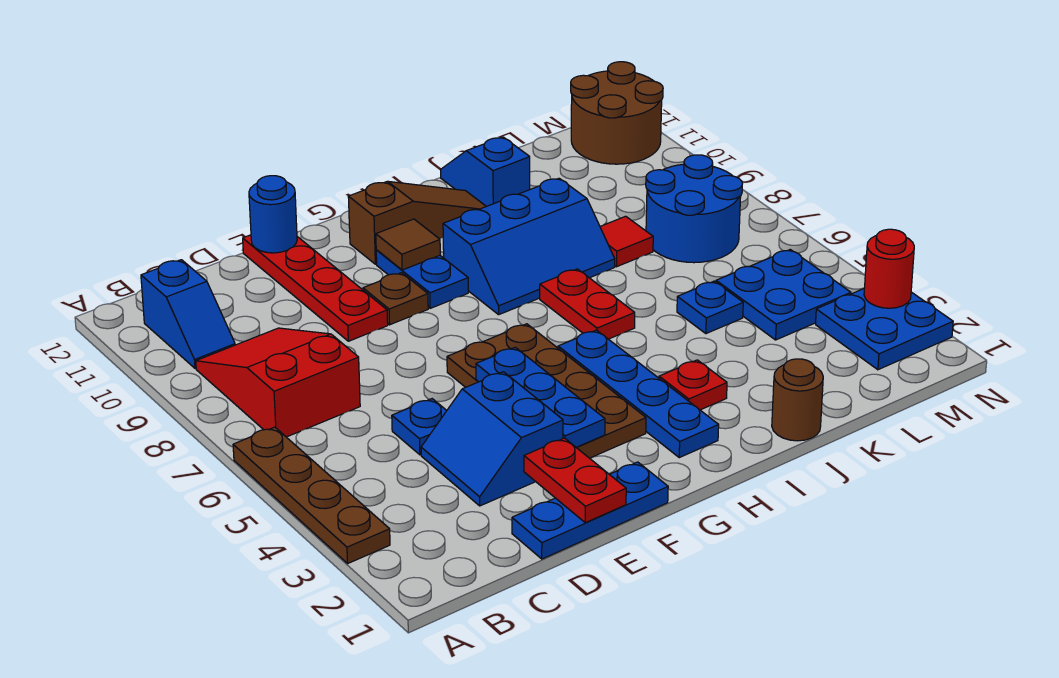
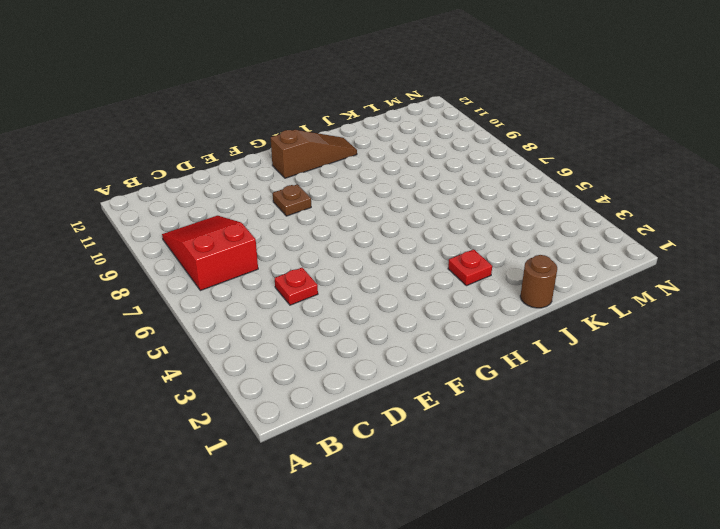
red 1x1 plate [275,268,318,305] -> blue 1x1 plate [392,399,447,455]
none -> brown 1x4 plate [233,427,390,563]
none -> blue 1x2 slope [141,260,235,368]
none -> blue 1x3 plate [512,462,668,559]

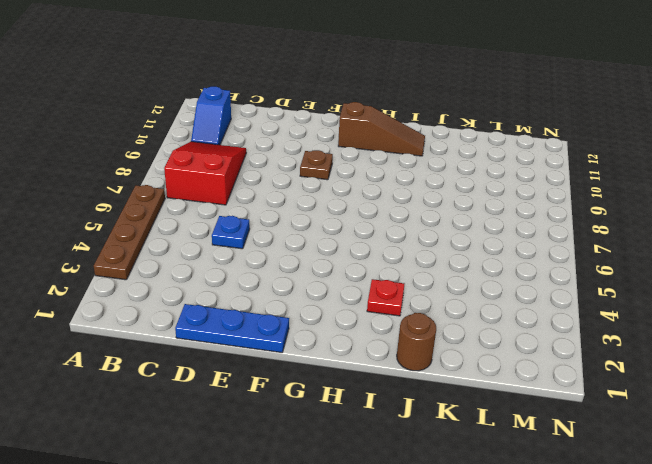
none -> blue 2x2 slope [421,372,563,506]
none -> red 1x4 plate [243,235,388,341]
none -> brown 2x4 plate [447,324,646,458]

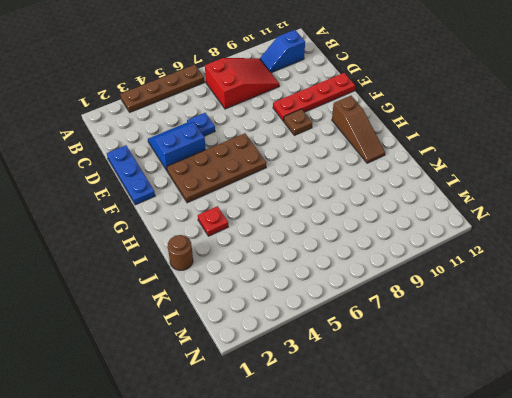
none -> blue 1x2 plate [376,250,468,308]
none -> blue 1x4 plate [558,330,719,458]
none -> blue 2x3 slope [443,178,615,315]

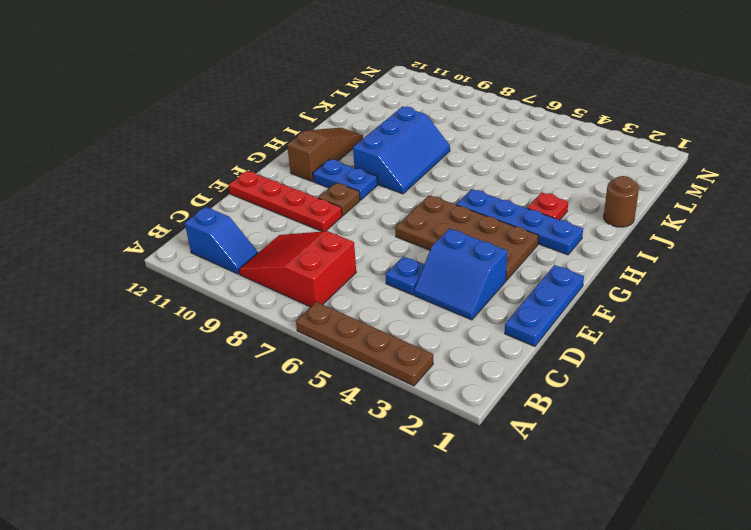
none -> red 1x2 plate [540,269,635,339]
none -> blue 1x2 slope [441,137,530,207]
none -> blue 1x1 plate [677,281,743,334]

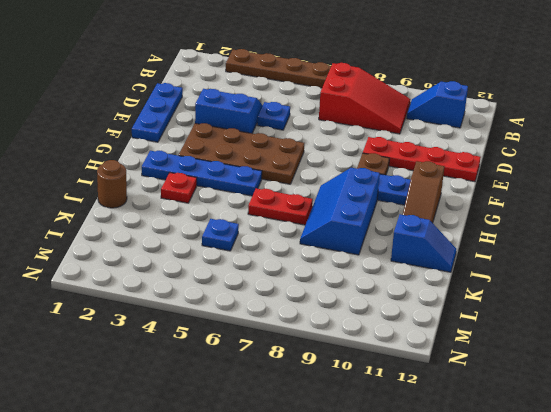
none -> red 1x1 tile [600,216,653,267]
none -> blue 2x2 plate [716,250,851,340]
none -> blue 2x2 round brick [646,155,742,263]

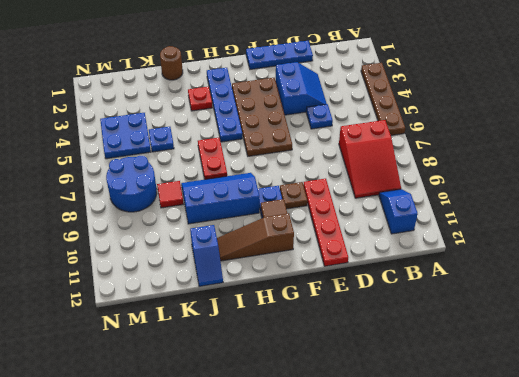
none -> blue 2x2 plate [816,289,953,370]
none -> brown 2x2 round brick [571,62,663,164]
none -> red 1x2 plate [524,438,626,523]

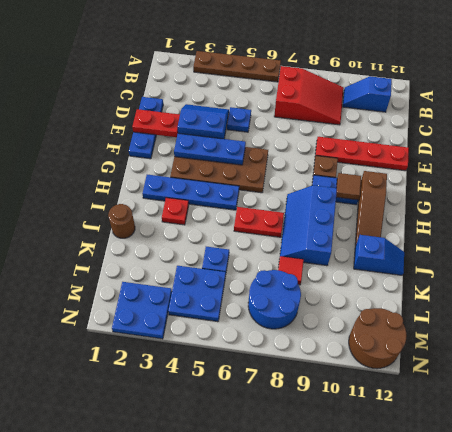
none -> blue 1x1 round brick [249,176,297,253]
none -> red 1x1 round brick [864,229,914,308]

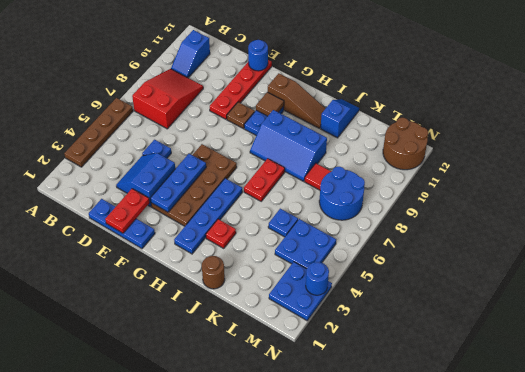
blue 1x1 round brick [306,262,329,295] -> red 1x1 round brick [864,229,914,308]

